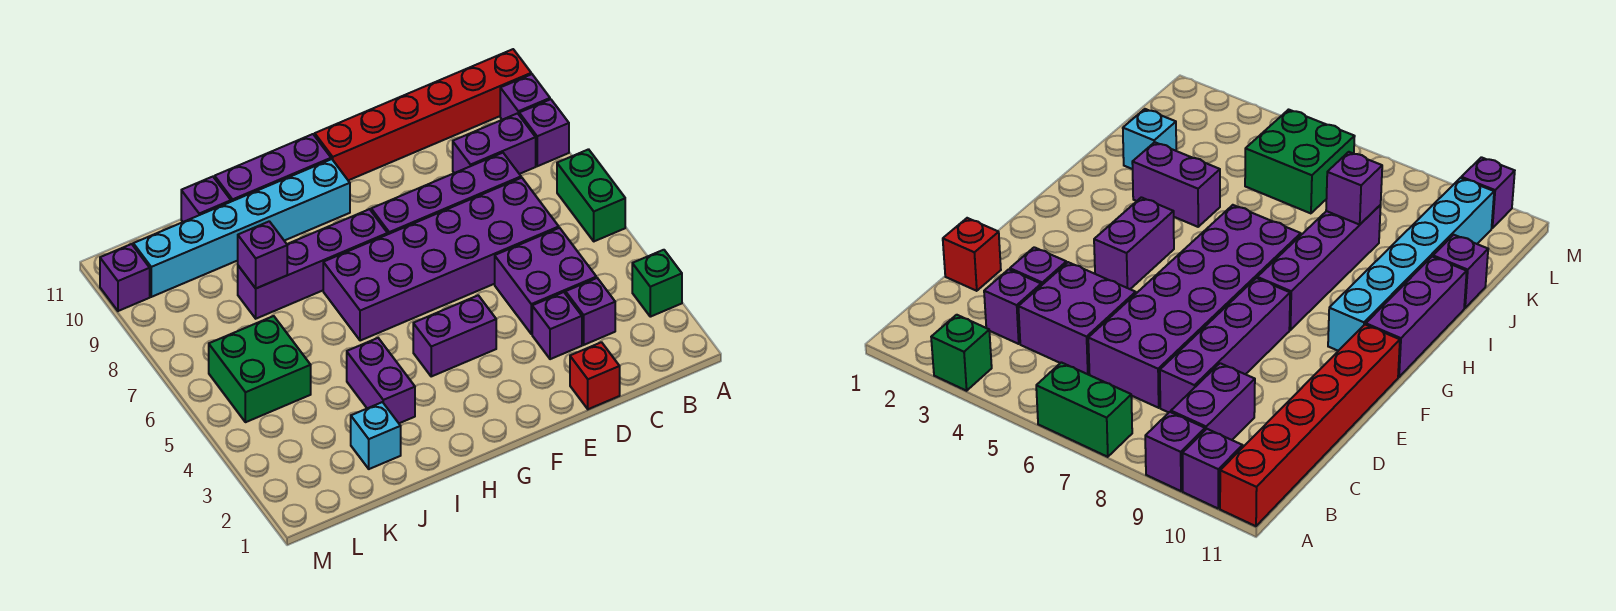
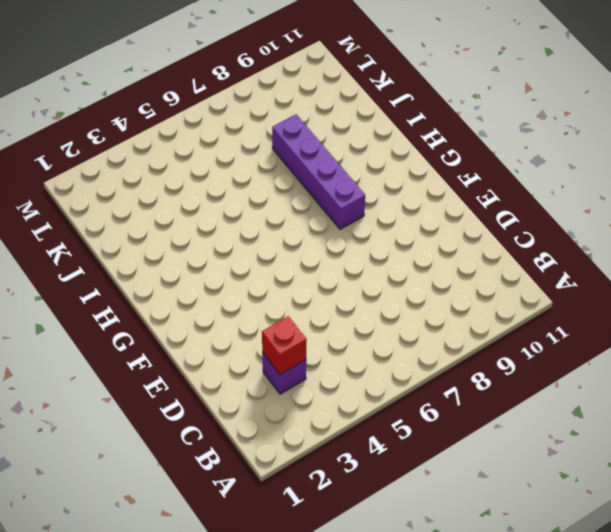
red 1x1 brick [262,316,307,374] -> red 1x1 brick moved to [570,342,620,409]
none -> green 1x1 brick [632,250,682,317]
none -> green 1x2 brick [557,149,625,241]
none -> purple 1x1 brick [519,99,569,166]

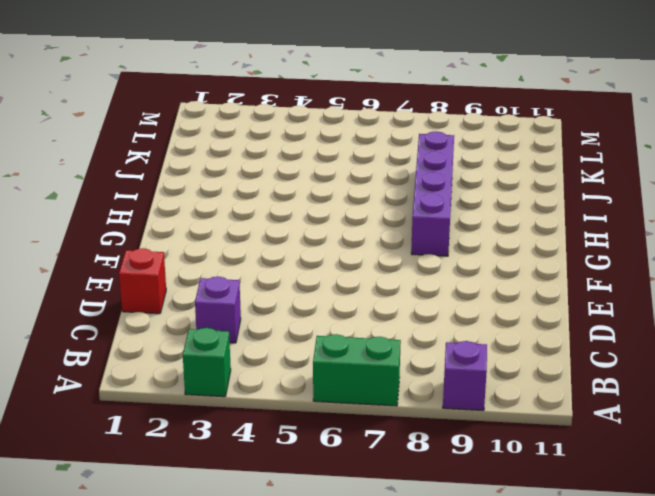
none -> purple 1x1 brick [500,74,550,120]
none -> red 1x6 brick [315,49,531,180]
none -> purple 1x2 brick [453,113,536,174]

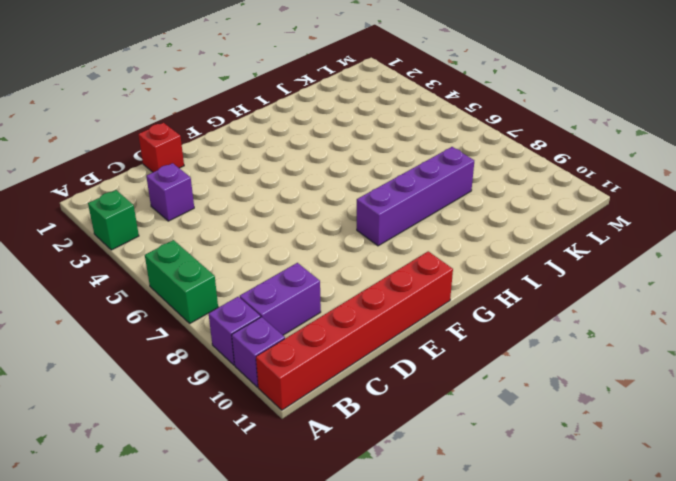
none -> purple 2x2 brick [495,228,596,334]
none -> purple 2x6 brick [323,178,559,341]
none -> purple 1x4 brick [371,153,521,234]

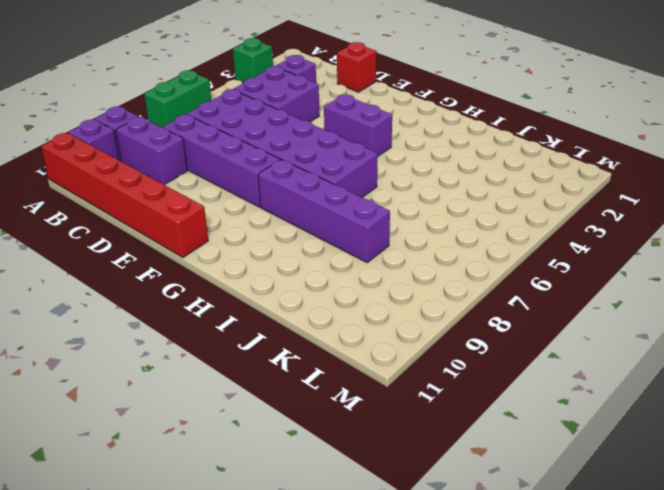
none -> purple 1x1 brick [532,292,582,359]
none -> cyan 1x6 brick [133,159,350,297]
none -> purple 1x3 brick [215,134,331,202]

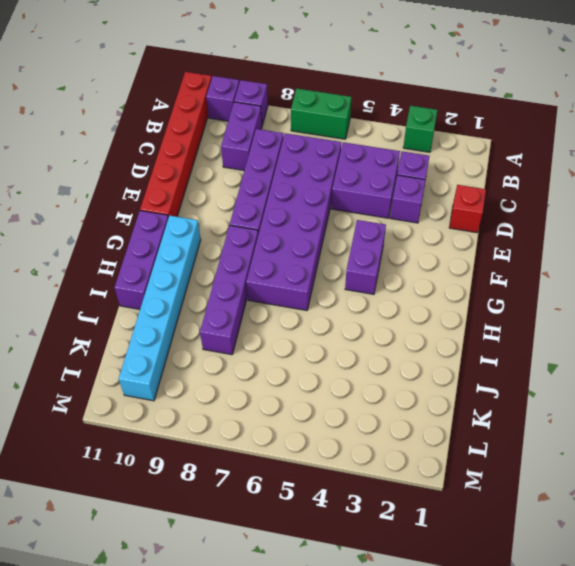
none -> purple 1x2 brick [347,338,415,423]
none -> cyan 1x1 brick [351,402,401,469]
none -> purple 1x1 brick [181,177,231,222]

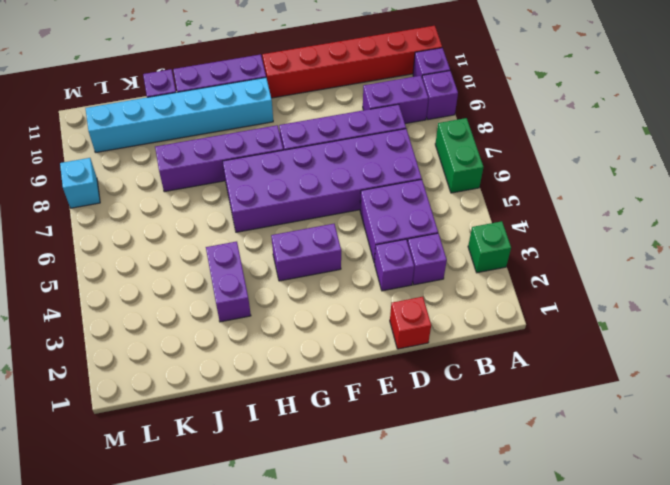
cyan 1x1 brick [60,158,100,208] -> cyan 1x1 brick moved to [351,402,401,469]
none -> green 2x2 brick [209,316,311,422]
none -> purple 1x1 brick [100,244,150,311]
none -> purple 1x1 brick [238,221,287,288]

